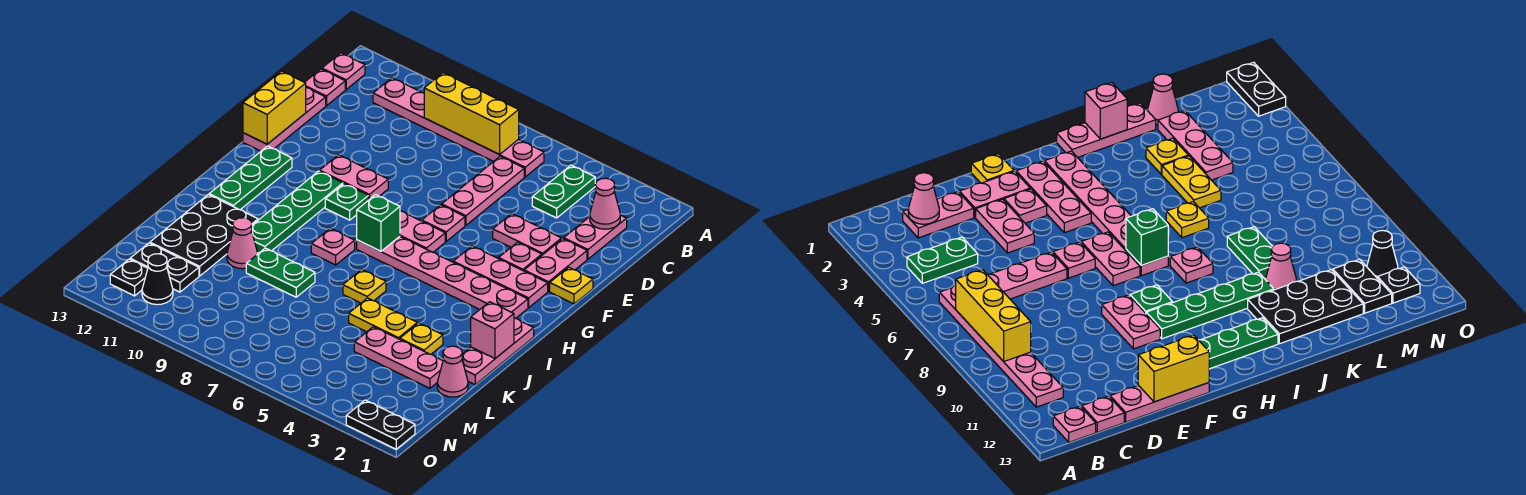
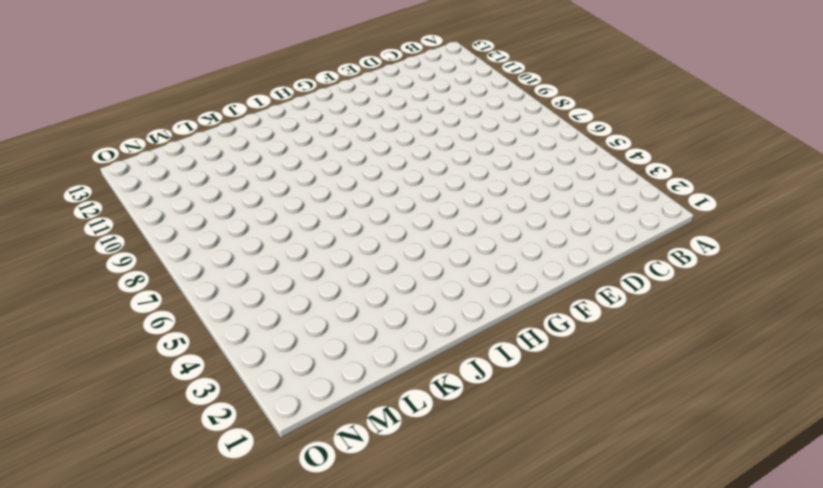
none -> green 1x2 plate [532,165,595,218]
none -> pink 1x6 plate [373,78,544,177]
none -> pink 1x1 plate [322,53,365,89]
none -> pink 1x2 plate [564,215,627,259]

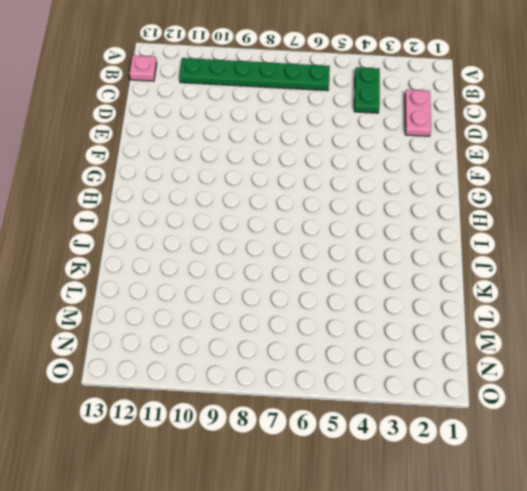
green 1x6 plate [180,58,330,91] -> pink 1x6 plate [373,78,544,177]
none -> pink 1x3 plate [442,156,524,225]
none -> pink 1x1 plate [305,69,345,106]
none -> pink 1x3 plate [243,88,326,151]
none -> pink 1x2 plate [524,239,587,291]

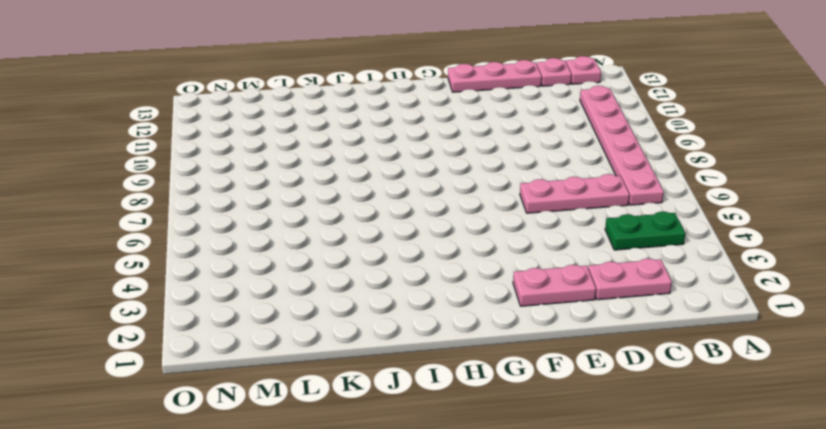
none -> pink 1x2 plate [493,214,562,255]
none -> yellow 1x1 plate [550,267,593,304]
none -> pink 1x1 plate [499,242,542,271]
none -> pink 1x1 plate [422,205,465,241]

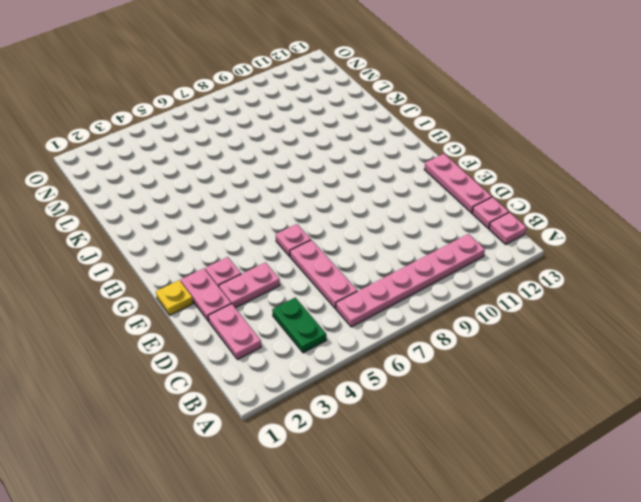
none -> pink 1x2 plate [320,155,388,199]
none -> pink 1x3 plate [453,246,548,307]
none -> pink 1x2 plate [400,211,445,252]
none -> green 1x1 plate [325,184,369,220]

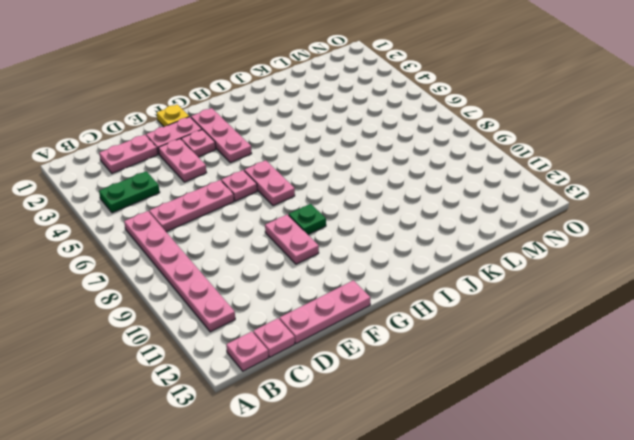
none -> green 1x4 plate [252,171,343,253]
none -> green 1x3 plate [209,146,292,210]
none -> pink 1x6 plate [357,237,528,318]
none -> pink 1x3 plate [462,318,534,384]

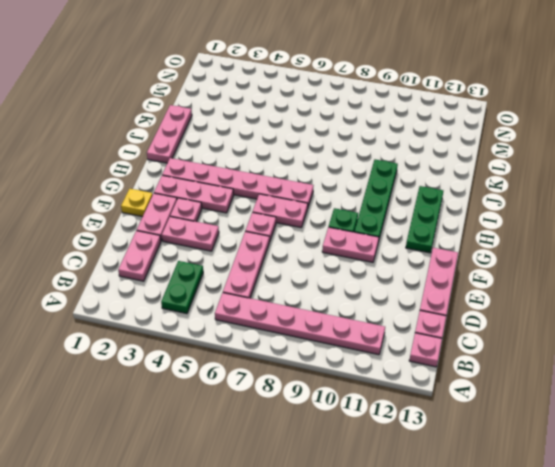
none -> pink 1x1 plate [311,228,355,265]
none -> yellow 1x1 plate [343,269,386,303]
none -> black 2x3 plate [150,195,258,276]
none -> yellow 1x1 plate [400,323,443,354]

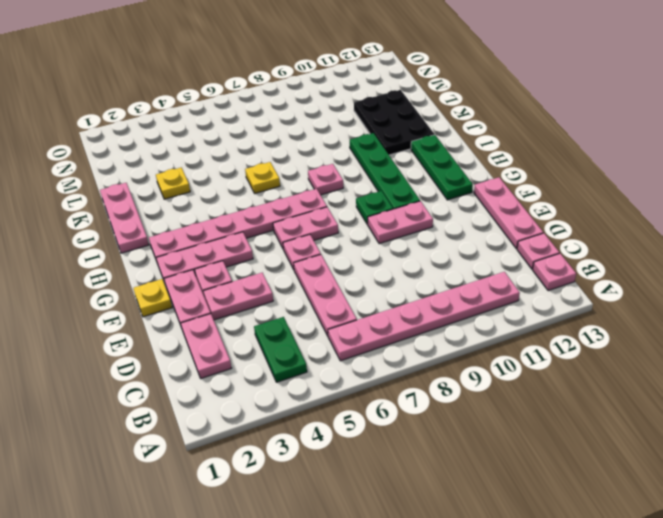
none -> yellow 1x2 plate [349,298,417,339]
none -> green 1x2 plate [246,248,315,297]
none -> pink 1x1 cone [227,218,258,269]
none -> pink 1x1 cone [437,346,468,397]

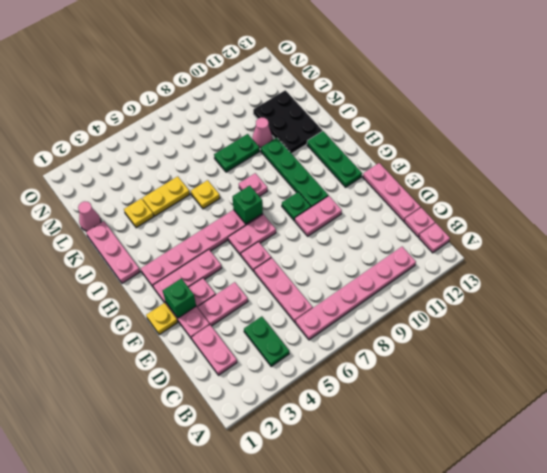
green 1x1 brick [163,278,196,318] -> none
none -> pink 1x3 plate [354,327,443,388]
none -> black 1x2 plate [130,243,199,292]
none -> black 1x1 cone [142,254,173,305]
none -> black 1x1 plate [110,259,148,296]

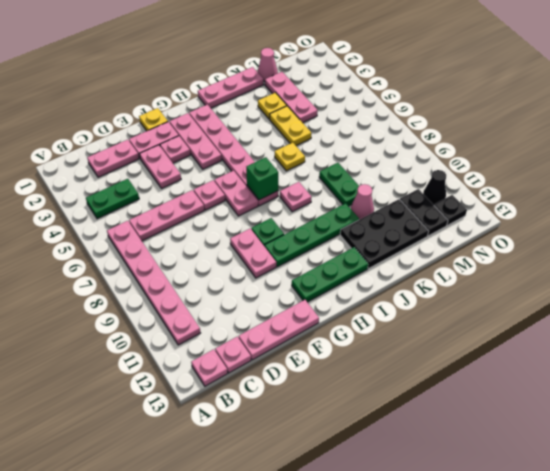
none -> black 1x2 plate [346,400,415,449]
none -> yellow 1x3 brick [424,73,519,154]
none -> pink 1x1 cone [590,178,620,229]
none -> yellow 1x2 brick [243,71,306,144]

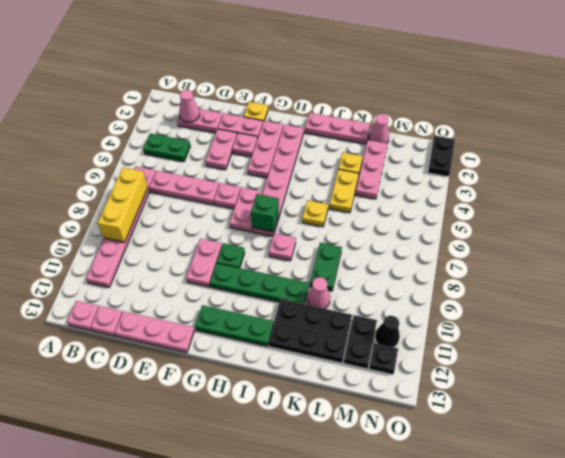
none -> yellow 1x2 brick [243,71,306,144]
none -> pink 1x1 brick [471,302,514,358]

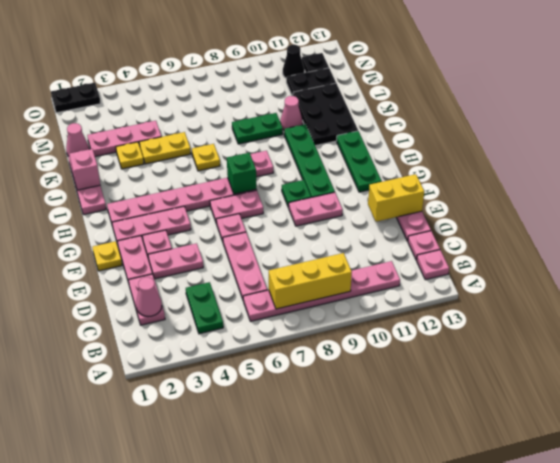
yellow 1x2 brick [368,174,424,222] -> yellow 1x2 brick turned to [243,71,306,144]

